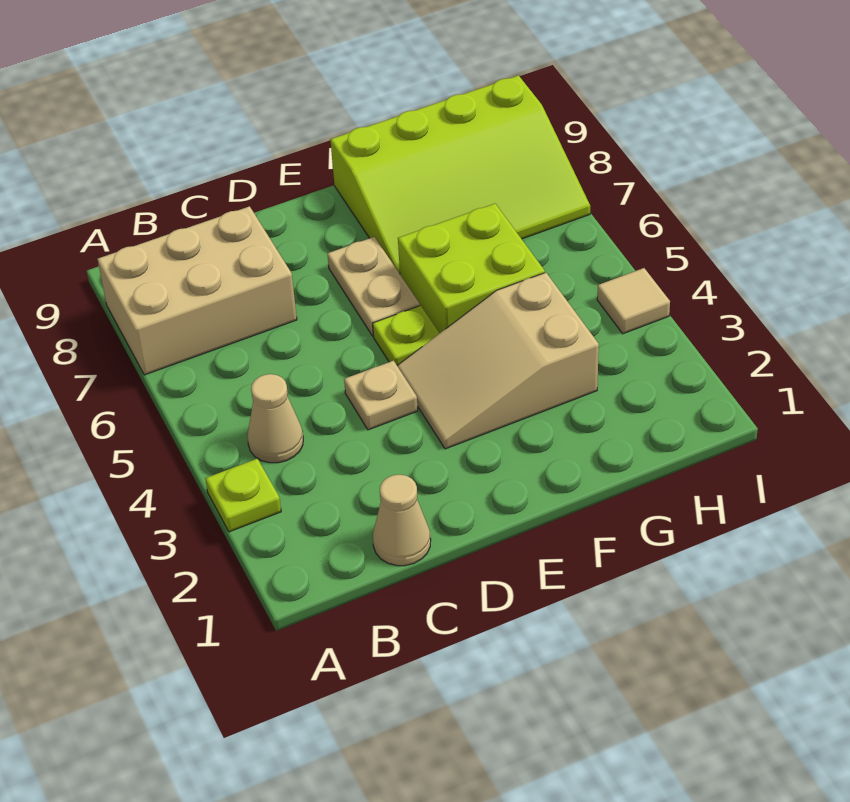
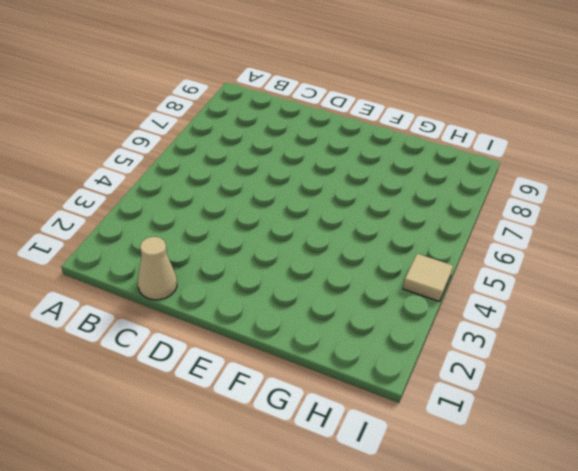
none -> lime 1x1 plate [205,459,281,532]
none -> tan 2x3 brick [98,206,297,375]

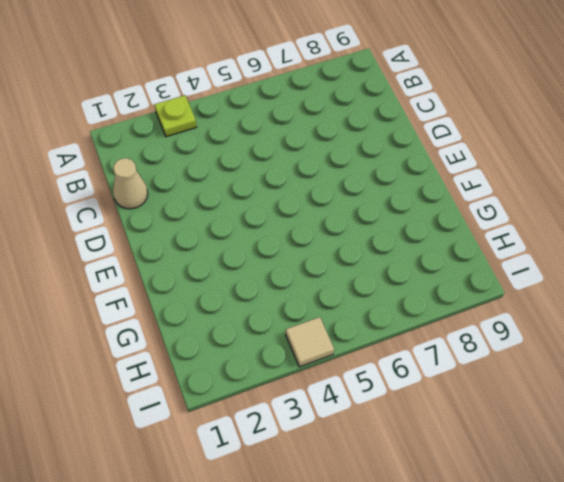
none -> tan 2x3 brick [98,206,297,375]
none -> tan 1x1 cone [247,374,303,463]

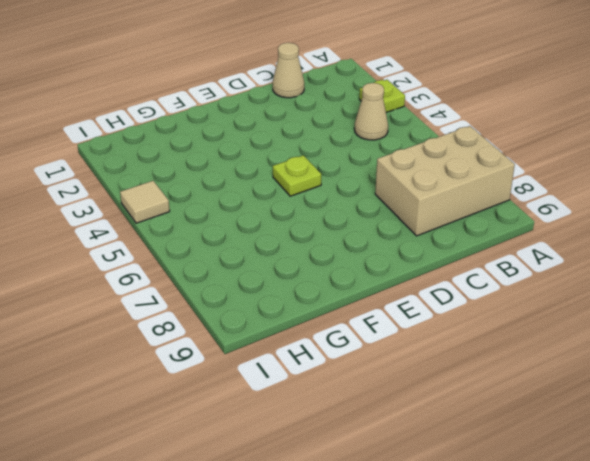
none -> tan 1x1 plate [344,361,418,430]
none -> tan 2x3 slope [397,273,599,449]

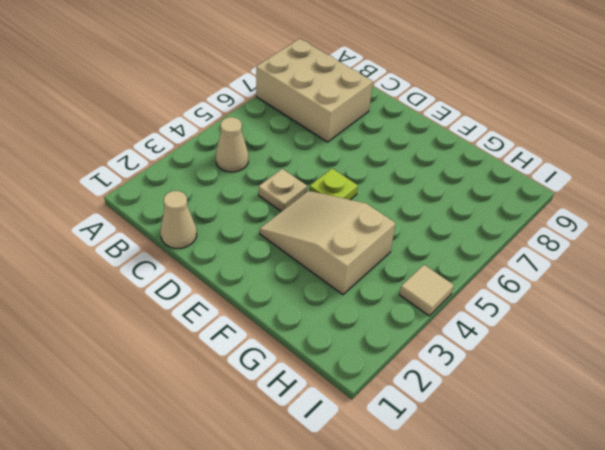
none -> lime 1x1 plate [205,459,281,532]
none -> tan 1x2 plate [327,237,420,336]

